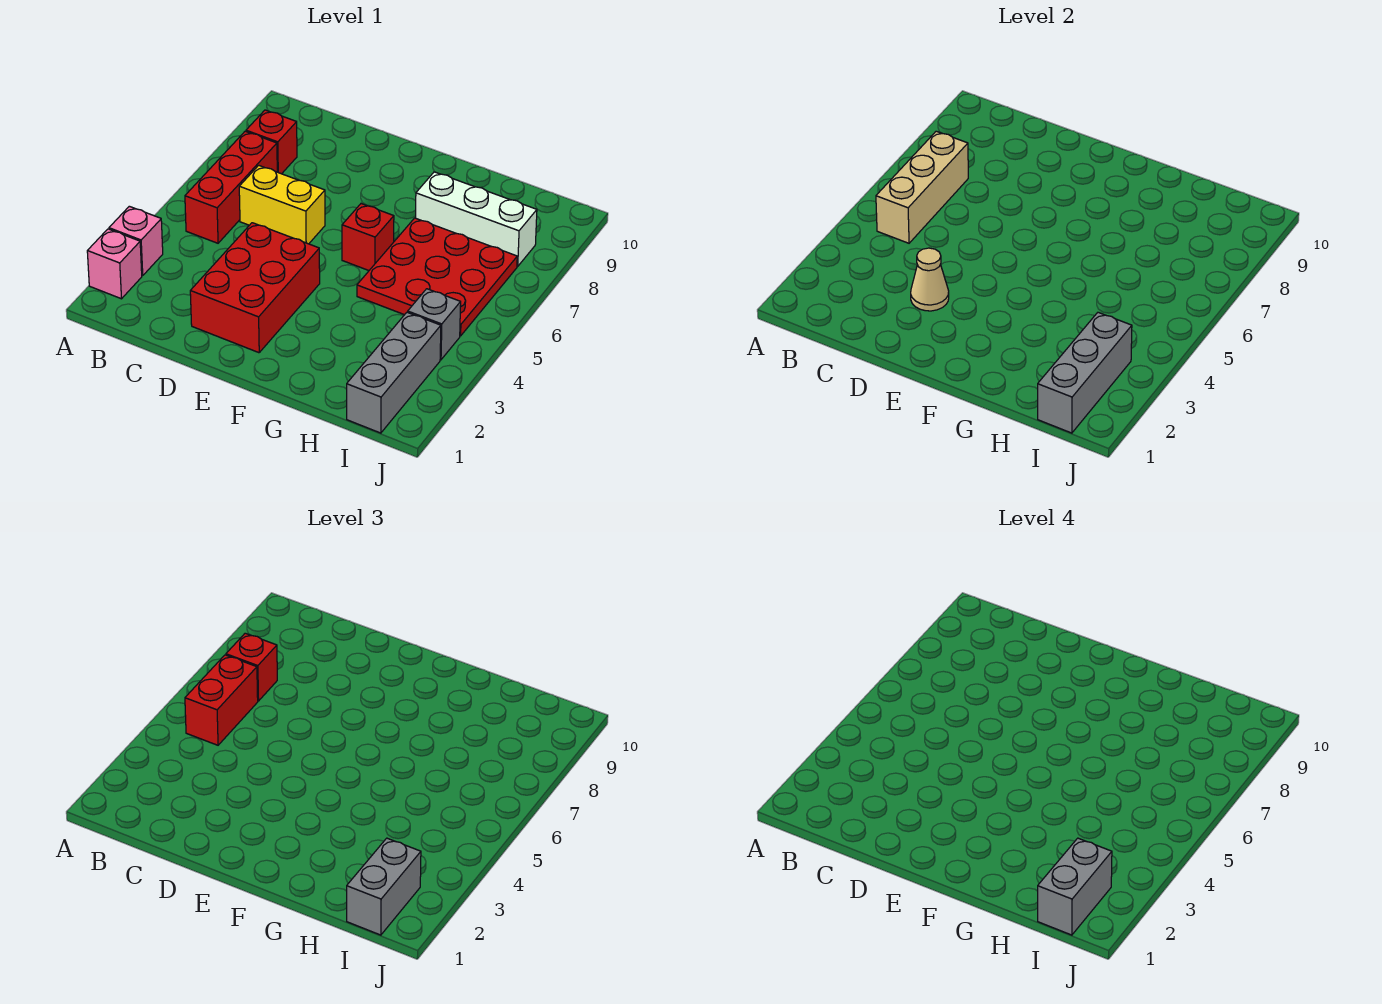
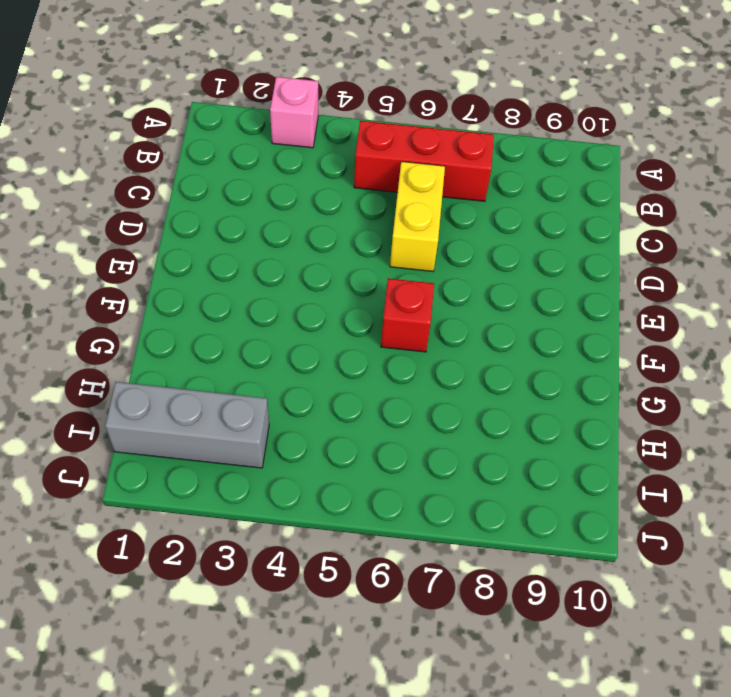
none -> pink 1x1 brick [87,229,142,299]
none -> red 1x1 brick [246,110,297,174]
none -> red 2x3 brick [190,223,320,353]

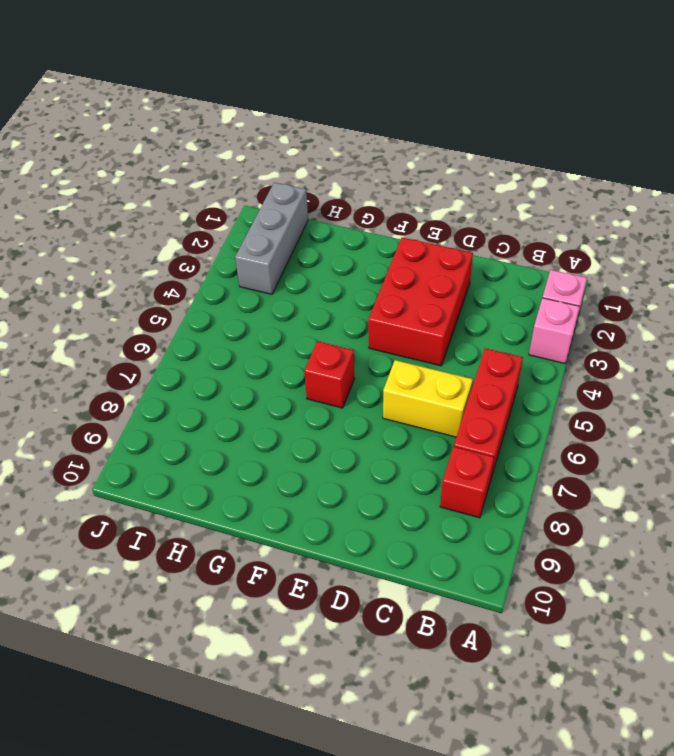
none -> red 3x3 plate [357,218,517,336]
none -> white 1x3 brick [416,172,537,266]
none -> grey 1x1 brick [408,289,461,360]

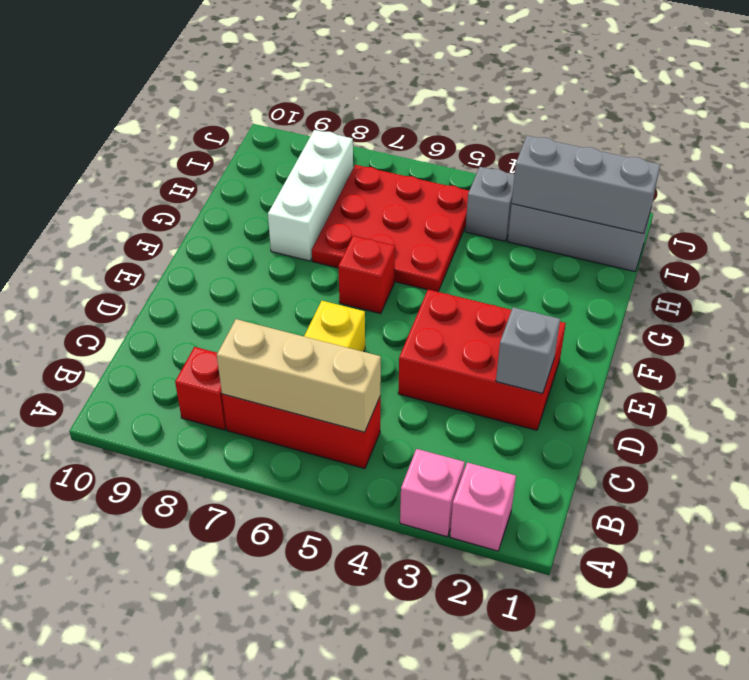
grey 1x1 brick [496,307,560,394] -> none
none -> tan 1x1 cone [911,248,949,311]
none -> red 1x2 brick [185,655,258,745]
none -> red 1x1 brick [226,633,277,701]

